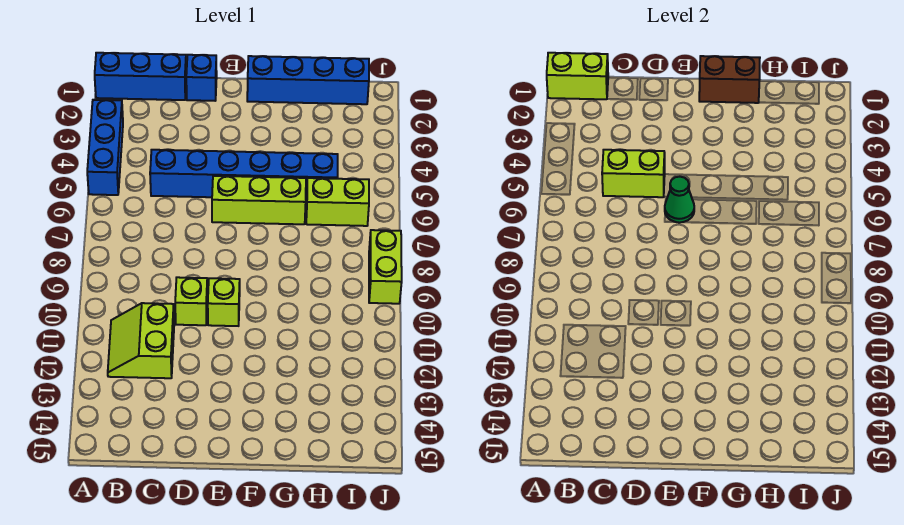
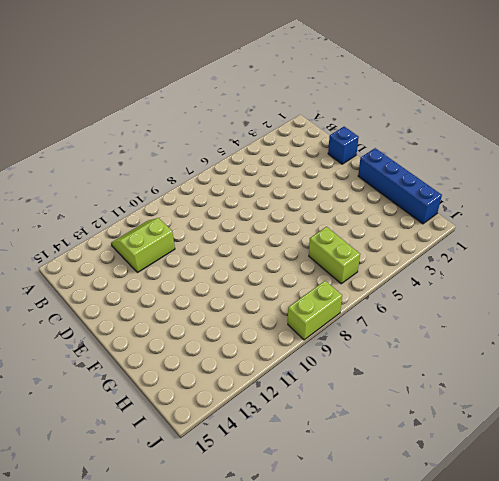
none -> blue 1x3 brick [95,53,186,100]
none -> blue 1x3 brick [87,100,123,195]
none -> blue 1x6 brick [150,150,338,200]

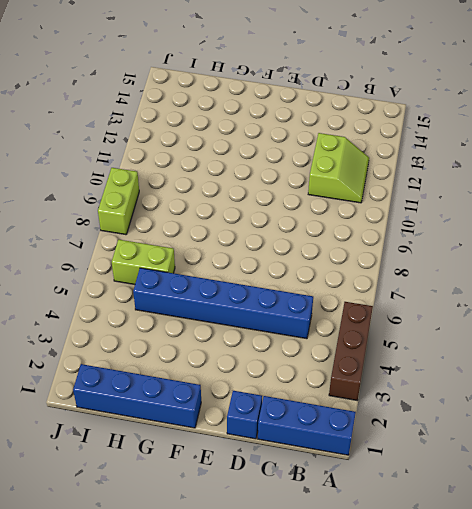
brown 1x3 brick [329,302,373,400] -> blue 1x3 brick [87,100,123,195]
none -> lime 1x1 brick [175,277,207,325]
none -> lime 1x3 brick [212,176,306,224]
none -> lime 1x1 brick [208,278,240,326]

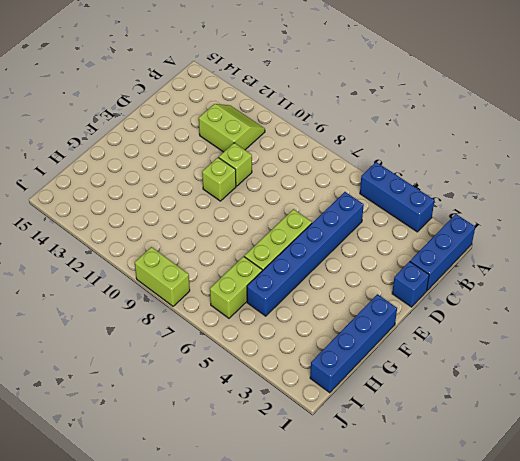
none -> lime 1x2 brick [547,53,608,99]
none -> lime 1x2 brick [602,150,665,197]
none -> green 1x1 cone [665,177,694,223]

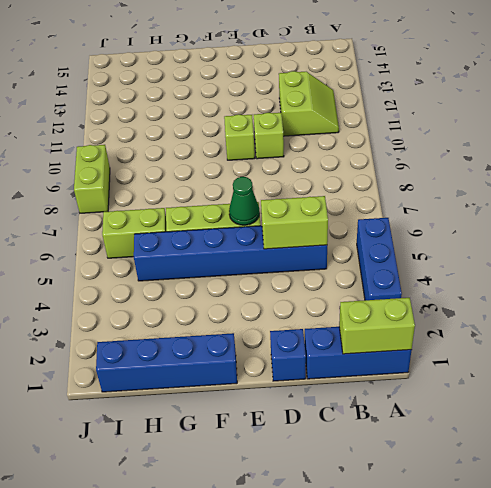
none -> brown 1x2 brick [699,56,760,103]

